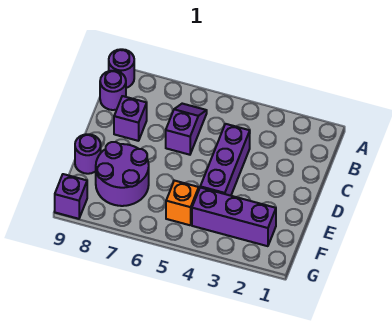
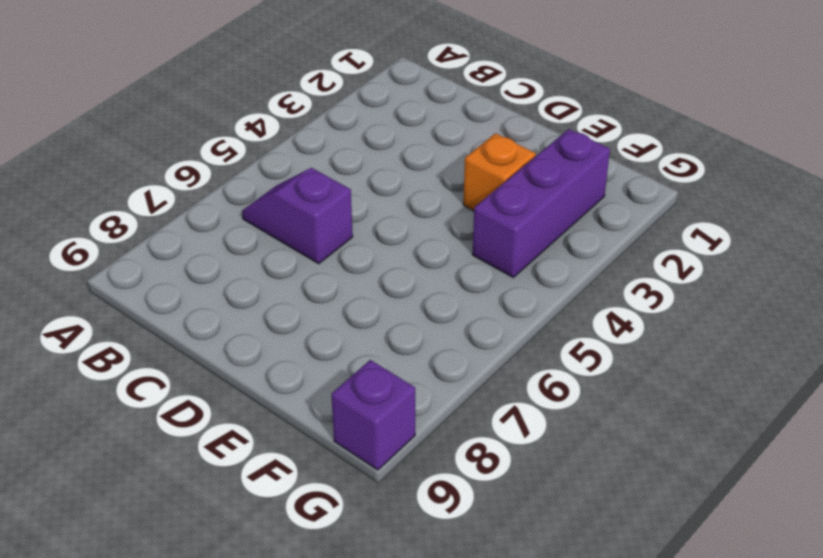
orange 1x1 brick [463,133,536,211] -> orange 1x1 brick moved to [166,181,199,225]
none -> purple 1x1 round brick [109,49,134,88]
none -> purple 1x1 round brick [100,71,126,110]

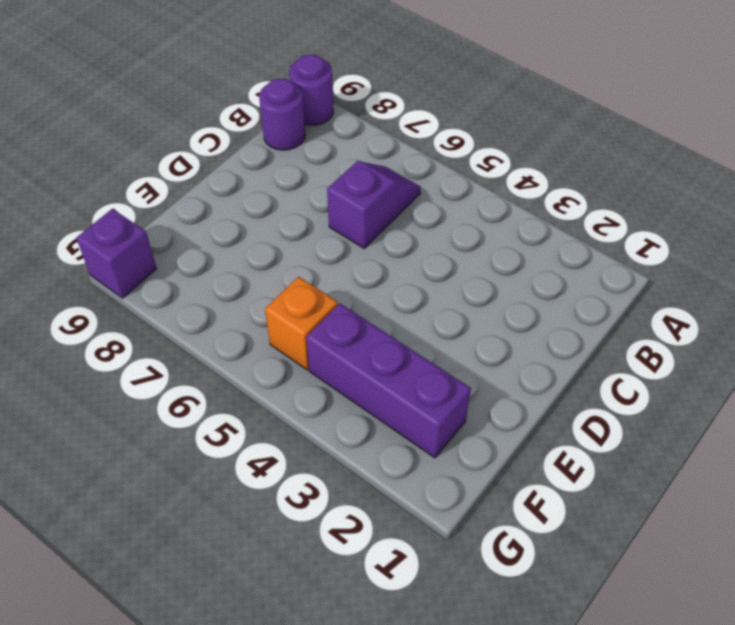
none -> purple 1x3 brick [200,124,250,196]
none -> purple 1x1 brick [114,96,147,141]

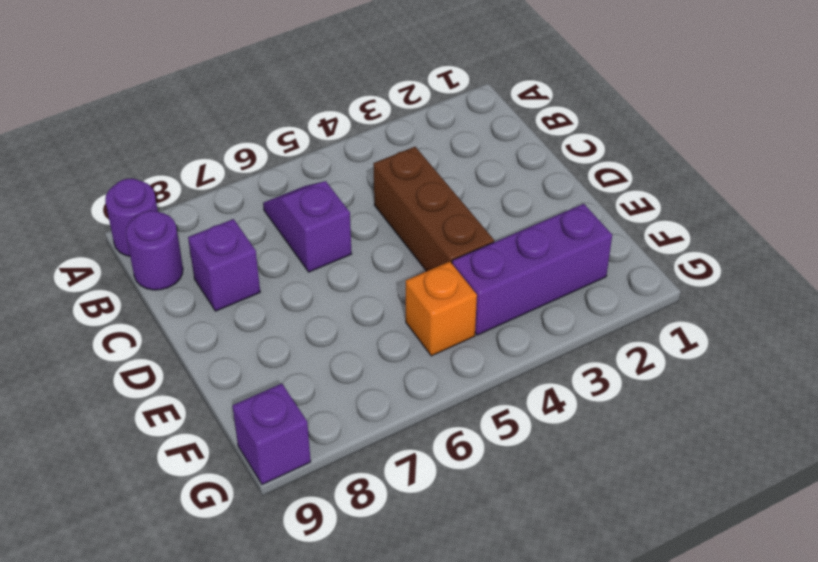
brown 1x3 brick [373,147,494,271] -> purple 1x3 brick [200,124,250,196]
none -> purple 2x2 round brick [96,142,149,206]
none -> purple 1x1 round brick [75,134,101,174]

